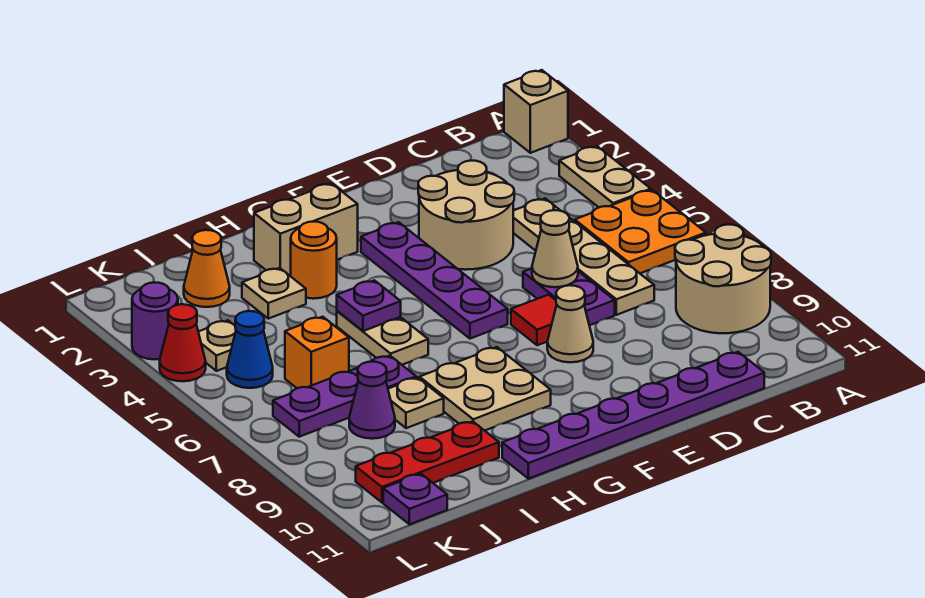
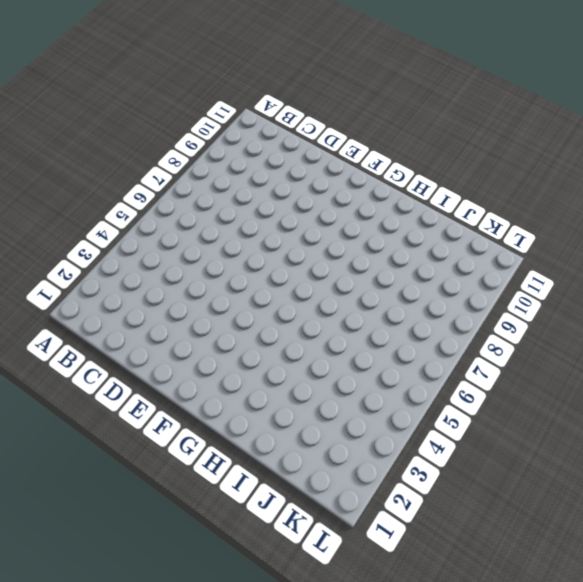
none -> tan 1x1 brick [504,70,568,153]
none -> tan 1x2 plate [559,146,651,207]
none -> orange 2x2 plate [575,190,706,273]

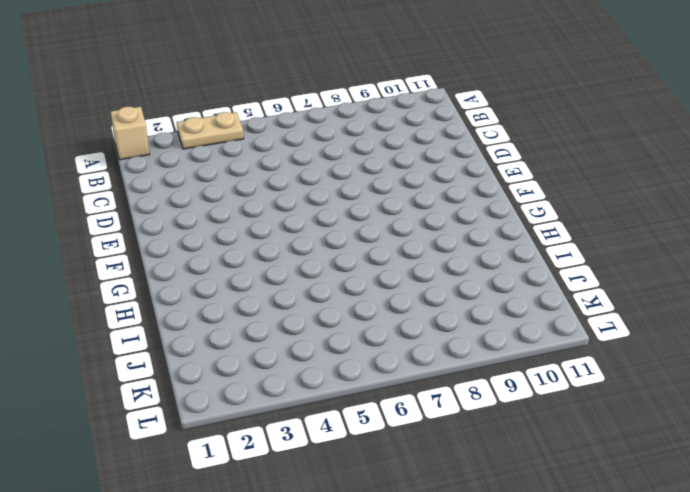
none -> orange 2x2 plate [575,190,706,273]
none -> tan 2x2 round brick [675,224,771,333]
none -> tan 1x4 plate [513,198,654,315]

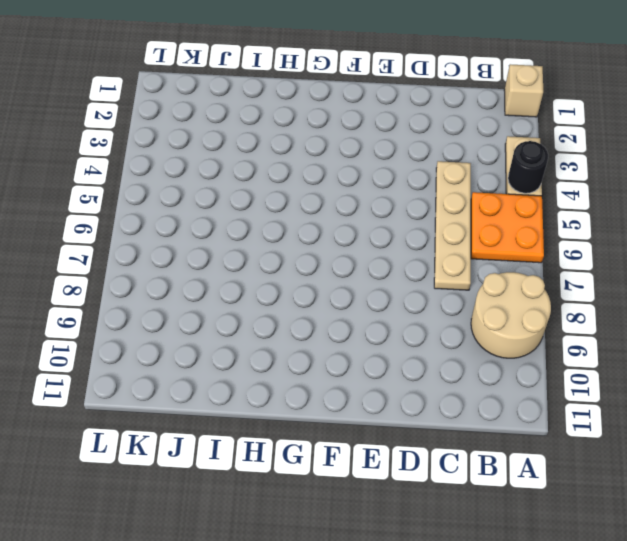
black 1x1 round brick [508,141,548,193] -> none
none -> purple 1x6 plate [502,352,764,479]
none -> tan 2x2 round brick [418,161,514,270]
none -> purple 1x2 plate [523,268,615,325]

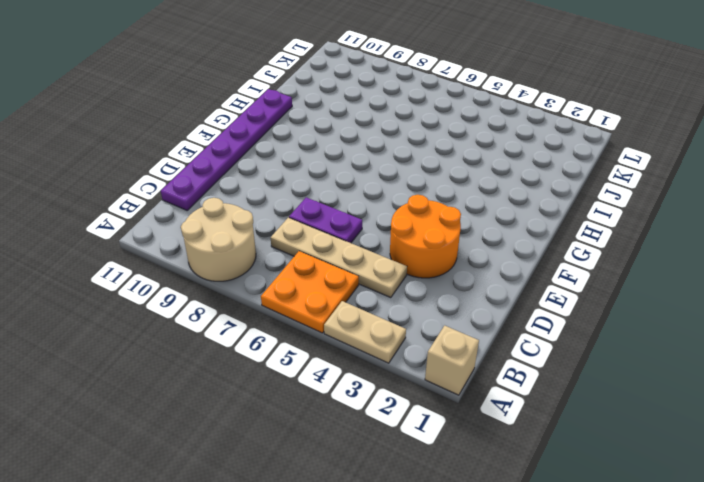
orange 2x2 round brick [390,195,461,278] -> tan 2x2 round brick [418,161,514,270]
none -> red 1x1 tile [511,295,557,345]
none -> tan 1x1 cone [547,285,593,362]
none -> purple 1x4 plate [361,222,508,339]

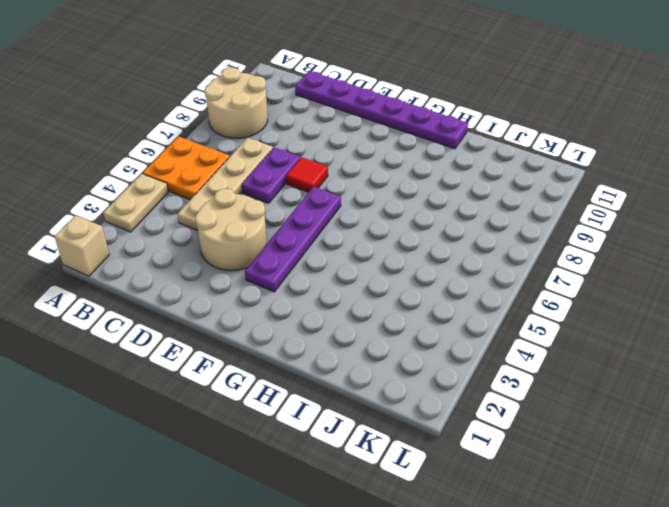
none -> tan 1x1 cone [547,285,593,362]
none -> tan 1x2 brick [254,183,358,276]
none -> tan 2x2 plate [419,347,551,431]

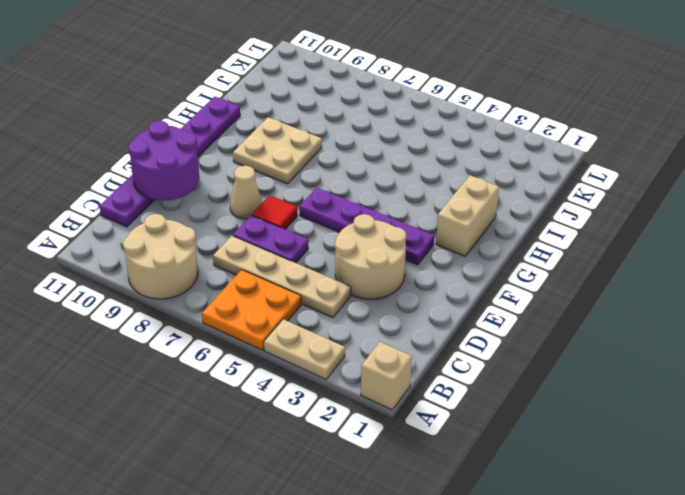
purple 2x2 round brick [128,121,199,201] -> none
none -> orange 1x1 round brick [291,222,337,299]
none -> tan 1x2 plate [337,311,428,365]
none -> tan 1x1 plate [242,268,306,319]

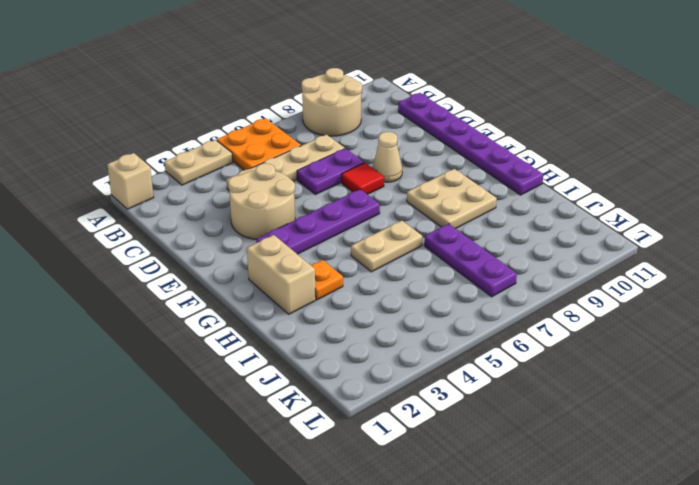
orange 1x1 plate [311,260,343,300] -> orange 1x1 round brick [291,222,337,299]
none -> tan 1x1 plate [242,268,306,319]
none -> tan 1x1 plate [388,378,444,428]
none -> red 1x3 plate [356,421,499,502]

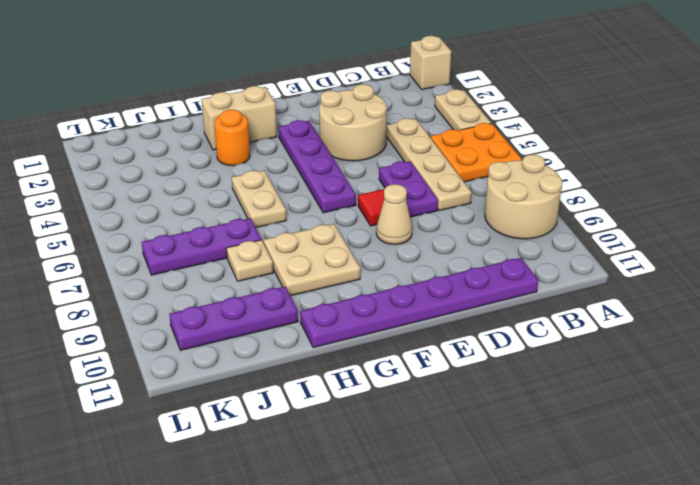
purple 1x3 plate [169,287,298,350] -> red 1x3 plate [356,421,499,502]
none -> tan 1x1 plate [242,268,306,319]
none -> orange 1x1 cone [184,230,230,307]
none -> orange 1x1 brick [285,317,349,388]

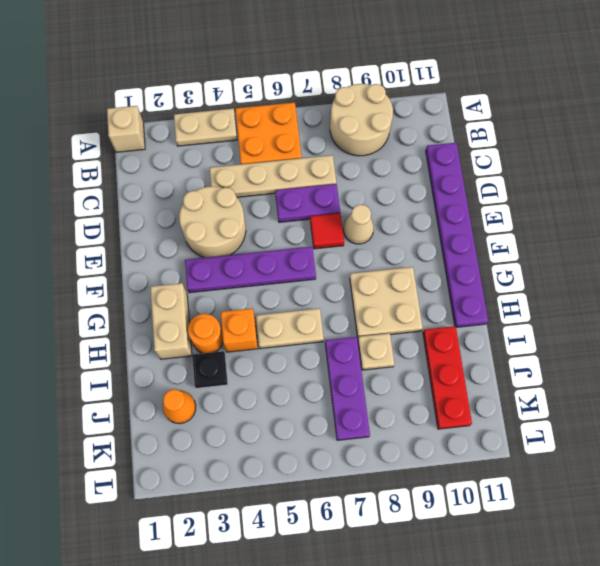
orange 1x1 brick [221,308,258,352] -> orange 1x1 brick moved to [285,317,349,388]
black 1x1 plate [192,351,228,388] -> tan 1x1 plate [242,268,306,319]
none -> purple 1x1 cone [349,362,395,439]
none -> tan 1x1 plate [198,320,236,371]
none -> blue 1x1 cone [227,311,273,388]

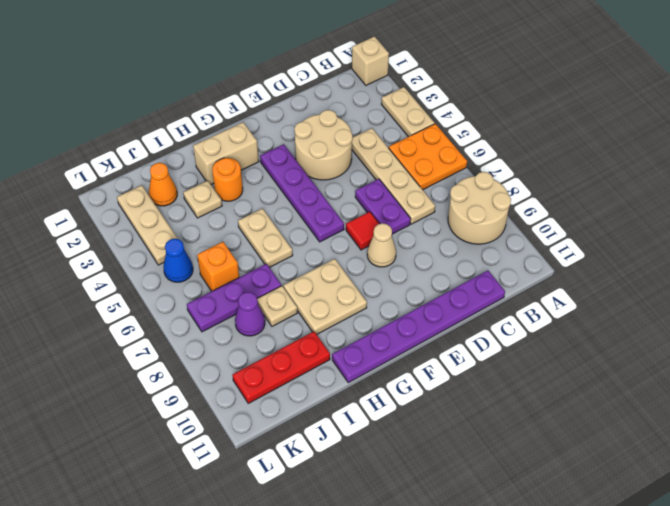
tan 1x3 plate [117,185,178,265] -> tan 1x1 plate [198,320,236,371]
none -> purple 1x1 plate [383,474,447,524]
none -> purple 1x1 round brick [132,283,178,359]
none -> red 1x1 cone [160,304,206,381]

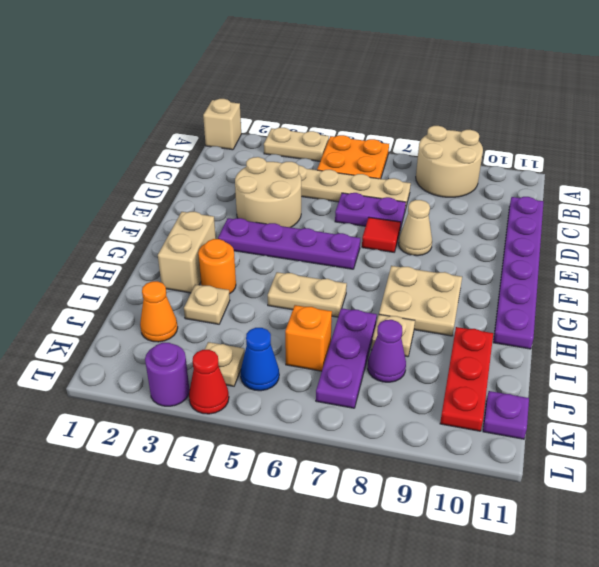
none -> tan 1x1 cone [532,210,578,287]
none -> purple 1x1 plate [337,280,401,331]

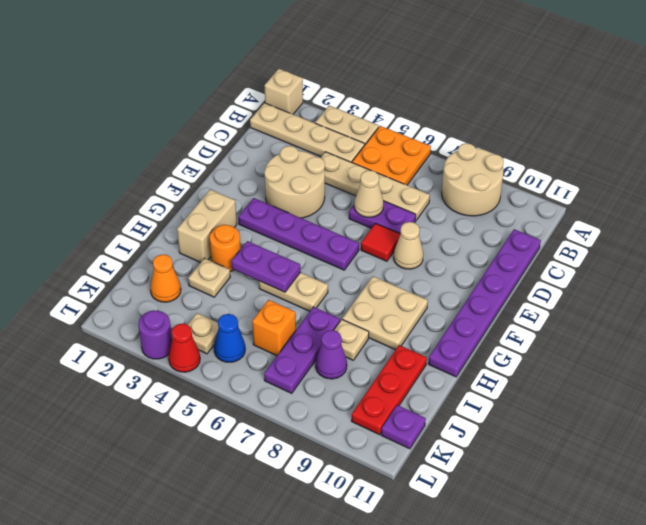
tan 1x4 plate [250,103,365,162] -> none
purple 1x2 plate [231,241,301,292] -> purple 1x1 plate [337,280,401,331]

